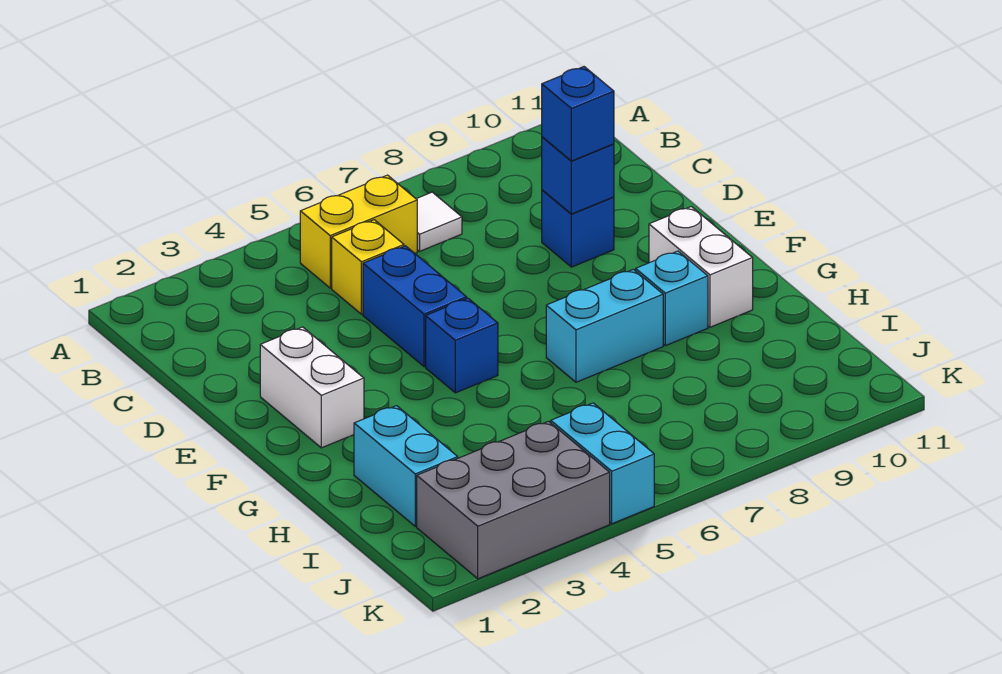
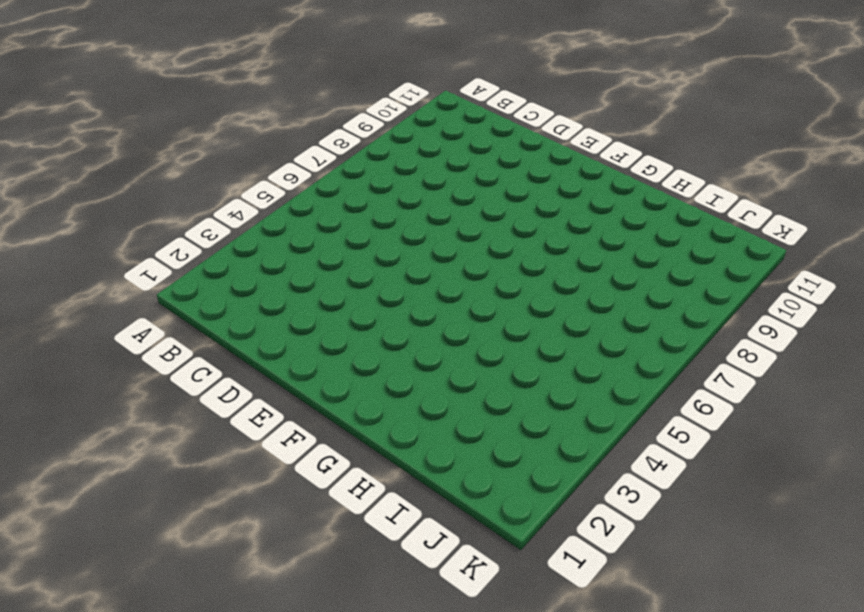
none -> yellow 1x2 brick [300,175,417,288]
none -> white 1x1 tile [417,192,462,251]
none -> yellow 1x1 brick [332,220,404,314]

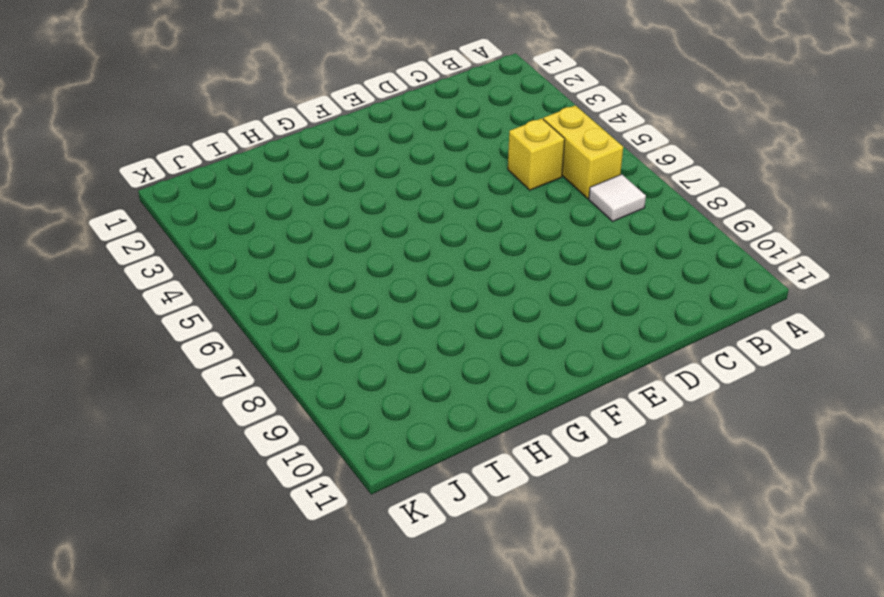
none -> blue 1x2 brick [363,246,467,367]
none -> blue 1x1 brick [542,190,614,267]
none -> white 1x2 brick [260,327,364,448]

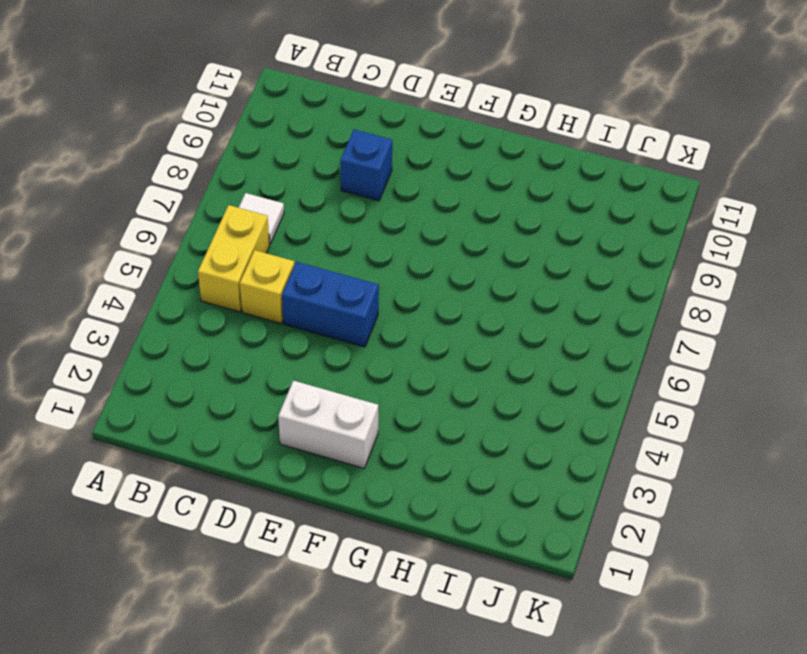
none -> blue 1x1 brick [426,298,498,393]
none -> white 1x2 brick [649,207,753,327]
none -> cyan 1x2 brick [546,269,663,382]

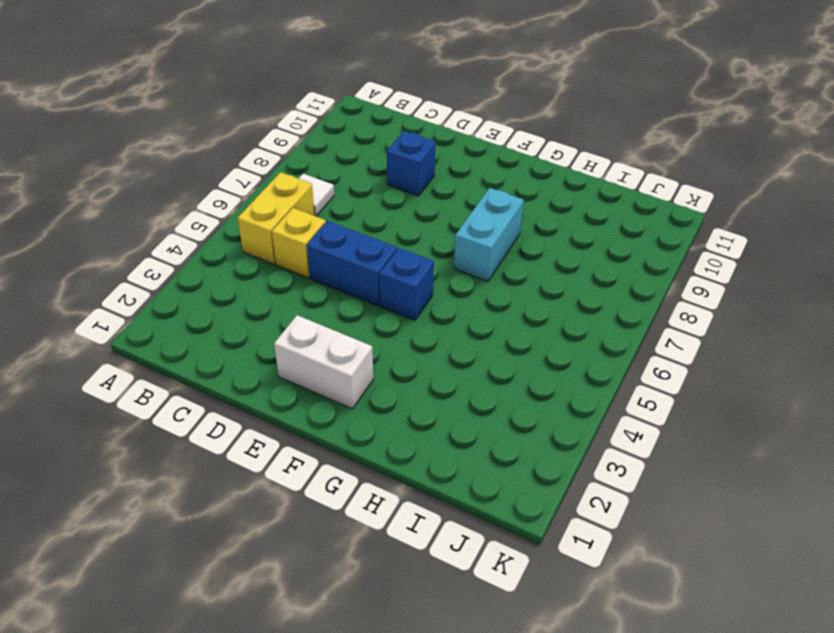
none -> white 1x2 brick [649,207,753,327]
none -> cyan 1x1 brick [636,251,708,346]
none -> cyan 1x2 brick [354,406,458,526]

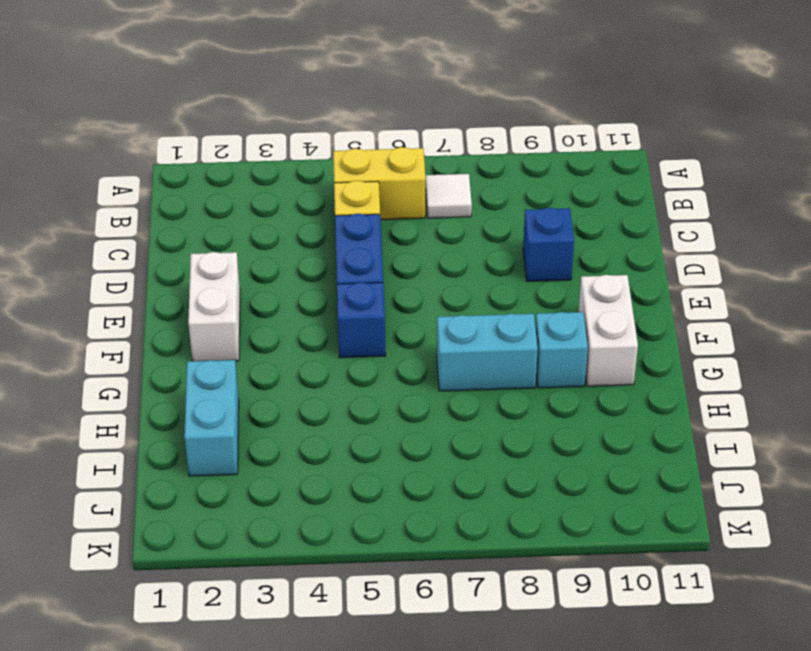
none -> grey 2x3 brick [417,421,610,579]
none -> cyan 1x2 brick [551,403,654,524]
none -> blue 1x1 brick [542,137,614,214]

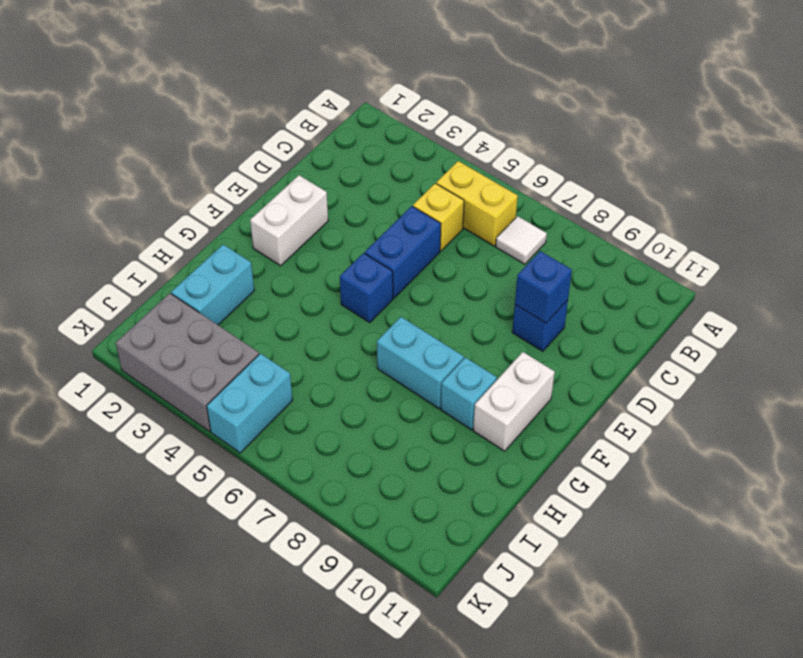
none -> blue 1x1 brick [542,67,614,161]

